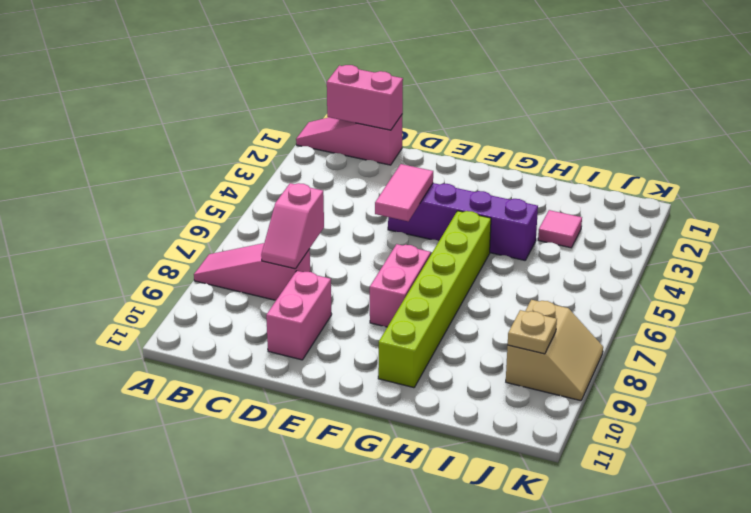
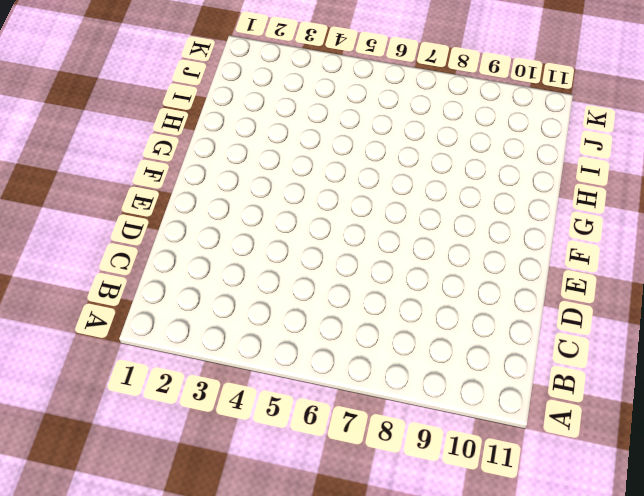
none -> pink 1x3 slope [296,115,402,165]
none -> pink 1x3 slope [194,243,310,300]
none -> pink 1x2 brick [266,271,332,360]

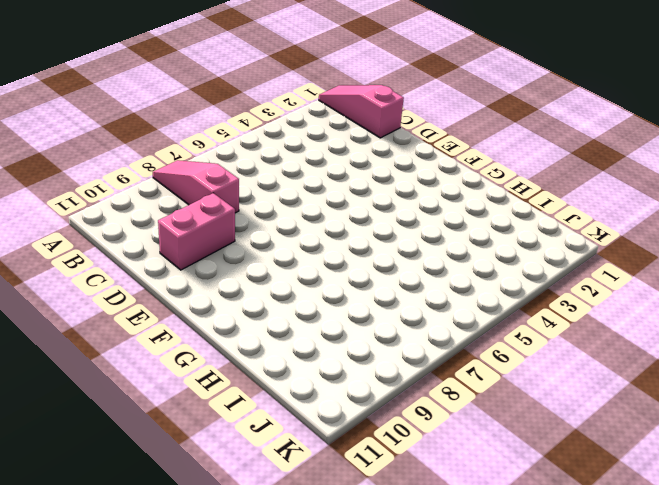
none -> purple 1x4 brick [388,183,538,260]
none -> pink 1x2 brick [370,244,431,327]
none -> lime 1x6 brick [378,211,491,388]

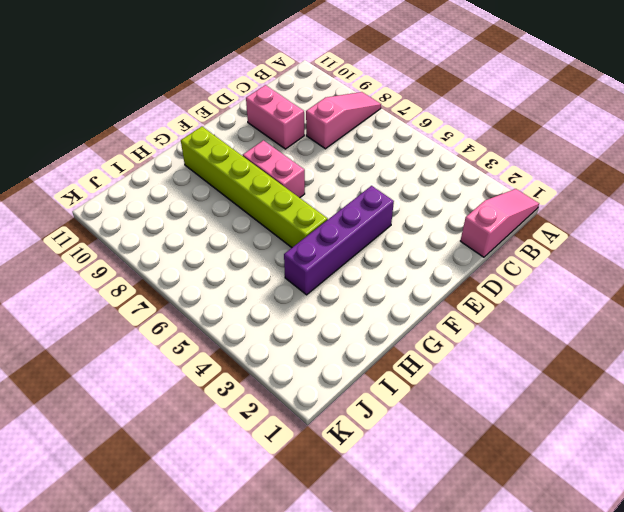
none -> pink 1x1 tile [538,210,582,248]
none -> tan 2x2 slope [506,300,603,401]
none -> pink 1x2 brick [327,65,403,130]

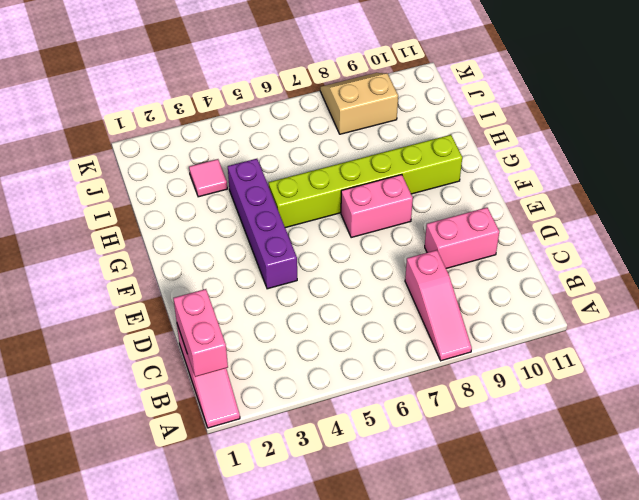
none -> pink 1x2 slope [261,183,324,269]
none -> pink 1x2 tile [375,164,433,221]
none -> tan 1x1 plate [508,310,557,354]

